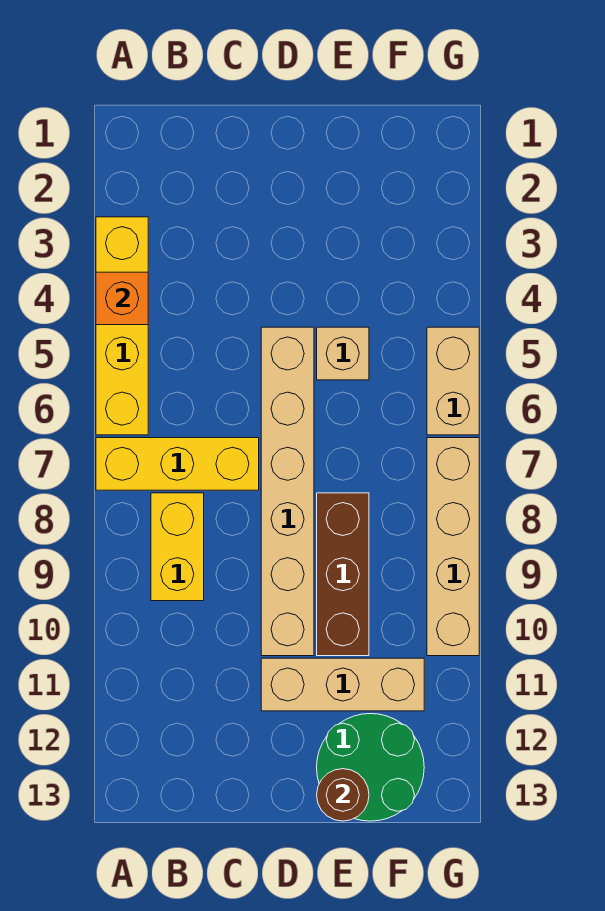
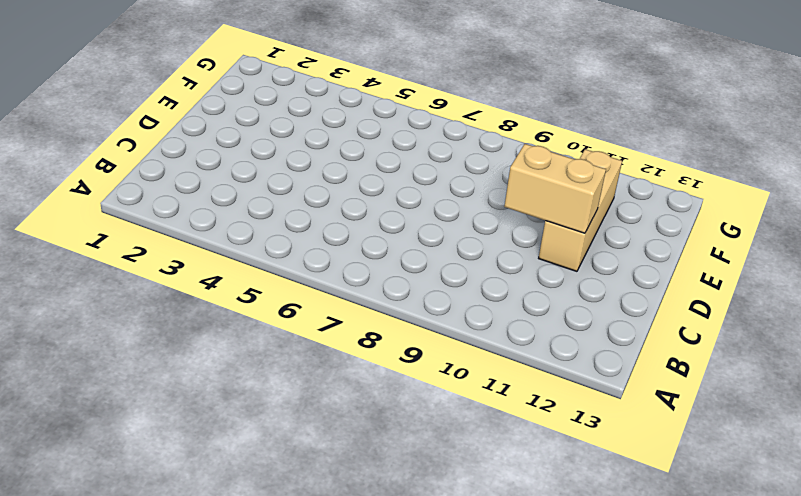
tan 1x2 brick [504,144,606,233] -> tan 1x2 brick moved to [427,327,479,435]
none -> yellow 1x4 brick [96,217,148,435]
none -> yellow 1x3 brick [96,438,259,490]
none -> yellow 1x2 brick [151,493,204,601]

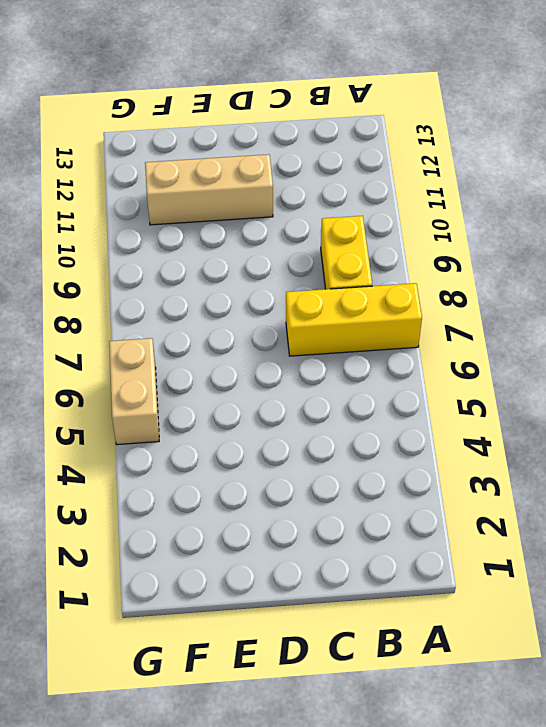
none -> yellow 1x4 brick [96,217,148,435]
none -> tan 1x6 brick [261,327,314,656]
none -> tan 1x1 brick [317,327,369,380]

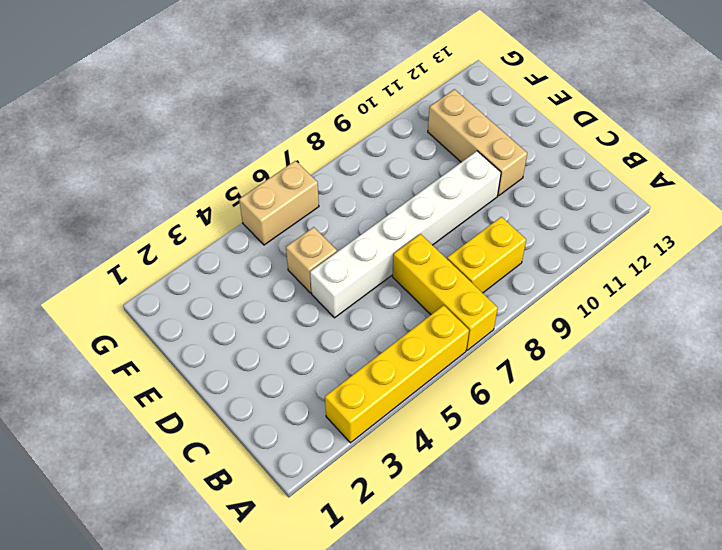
white 1x6 brick [310,151,501,318] -> tan 1x6 brick [261,327,314,656]
none -> brown 1x3 brick [317,493,369,656]
none -> green 2x2 round brick [317,714,424,821]
none -> tan 1x4 brick [427,438,479,656]

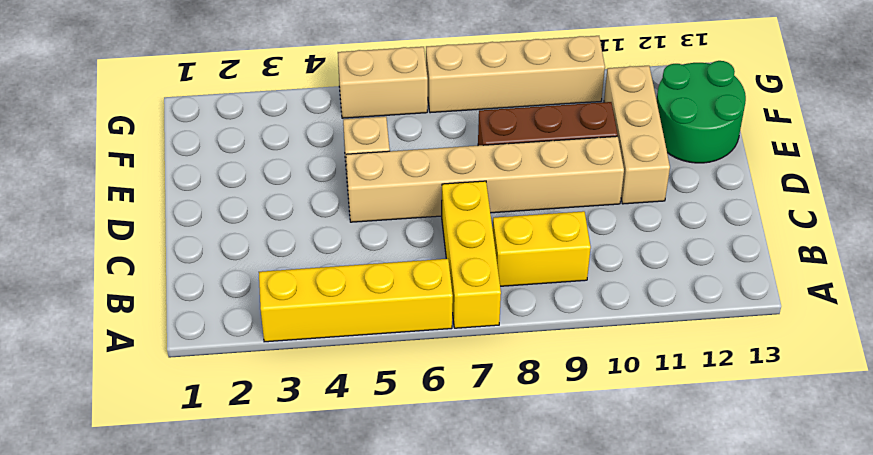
none -> orange 1x1 brick [96,272,148,325]
none -> brown 1x1 round brick [317,769,369,821]

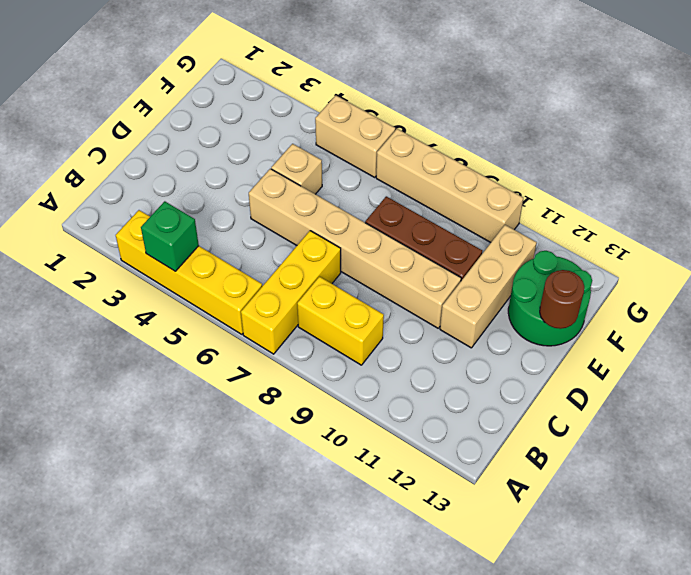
green 1x1 brick [141,201,199,271] -> orange 1x1 brick [96,272,148,325]

